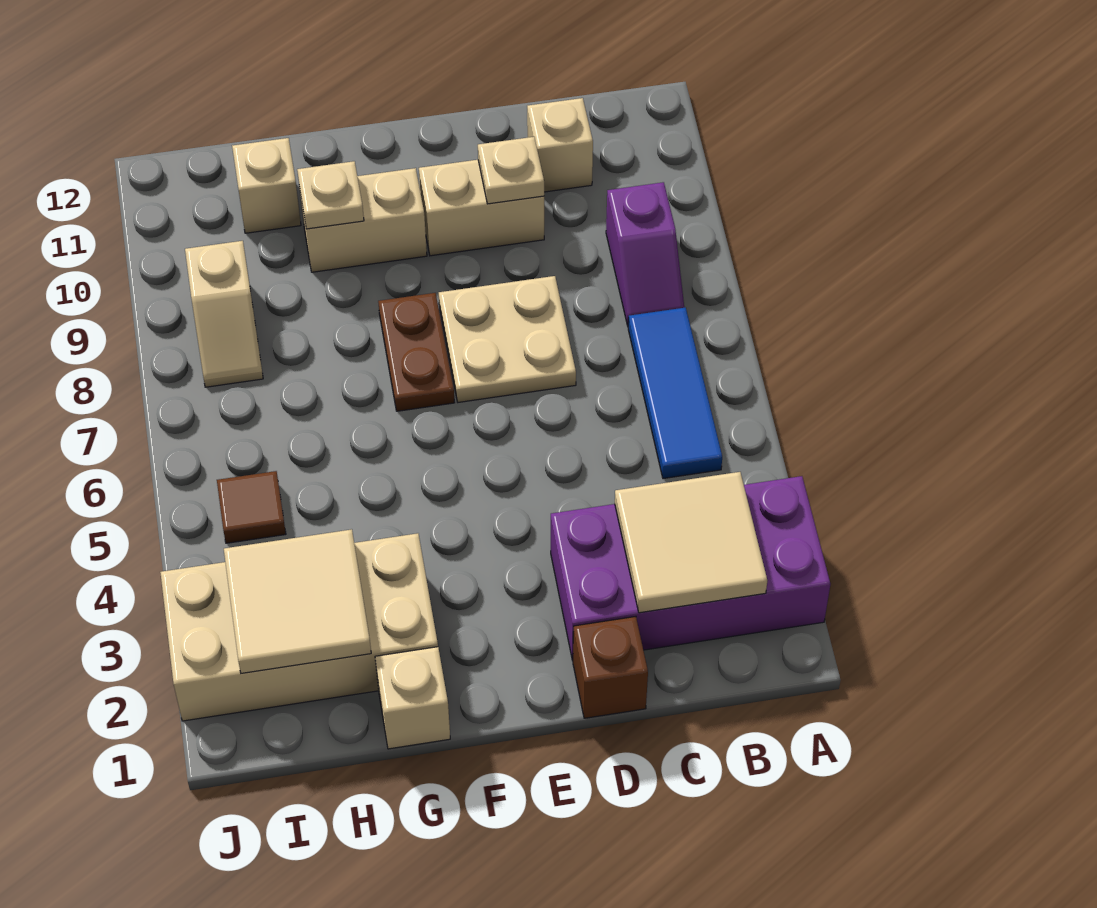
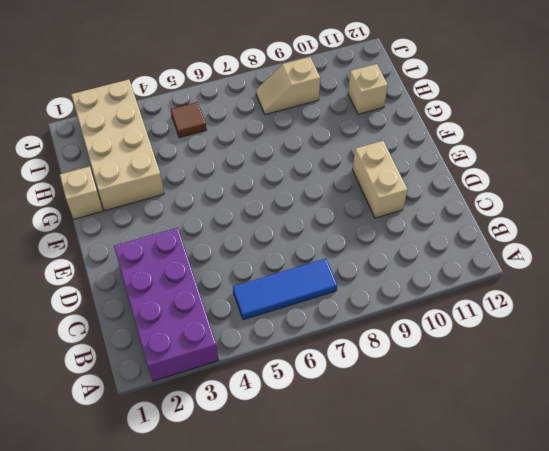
none -> purple 1x2 slope [606,182,684,326]
none -> tan 1x1 brick [527,98,593,192]
none -> brown 1x1 brick [573,617,648,718]

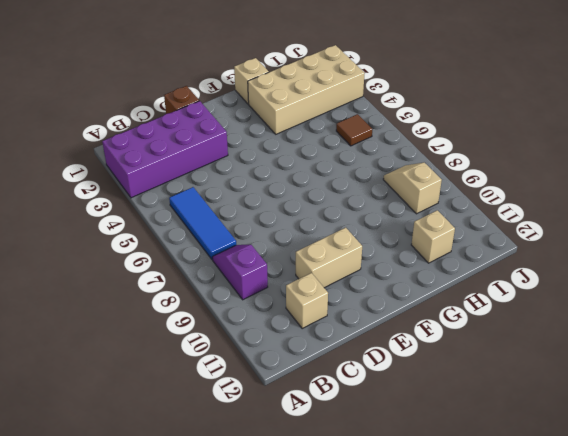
none -> tan 2x2 plate [439,276,576,402]
none -> brown 1x2 plate [378,293,455,411]
none -> tan 1x2 brick [300,168,427,272]

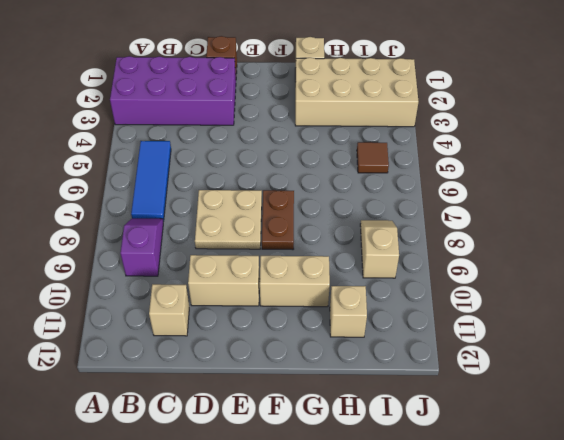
none -> tan 2x2 tile [615,472,767,613]
none -> tan 1x1 plate [478,137,544,204]
none -> tan 1x1 plate [297,161,364,229]

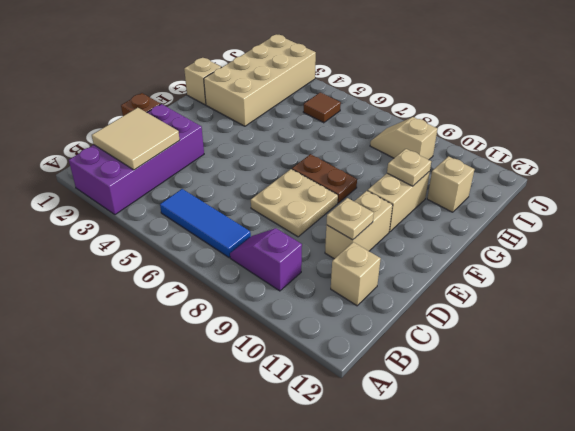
none -> tan 2x2 tile [224,529,371,673]

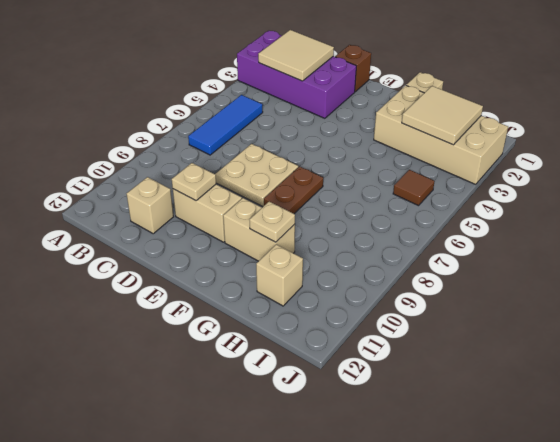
none -> purple 1x2 slope [606,182,684,326]
none -> tan 1x2 slope [185,241,263,387]

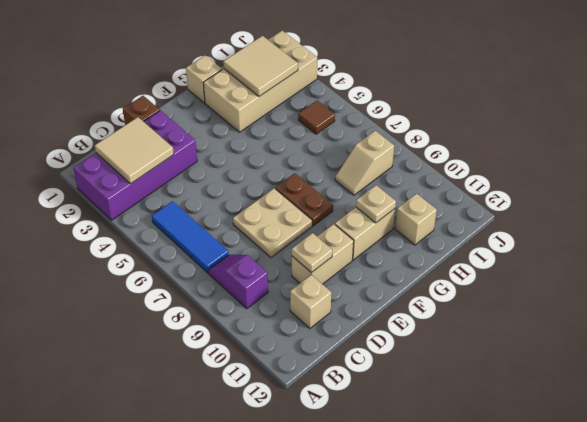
tan 1x2 slope [335,131,394,195] -> tan 1x2 slope turned to [185,241,263,387]

